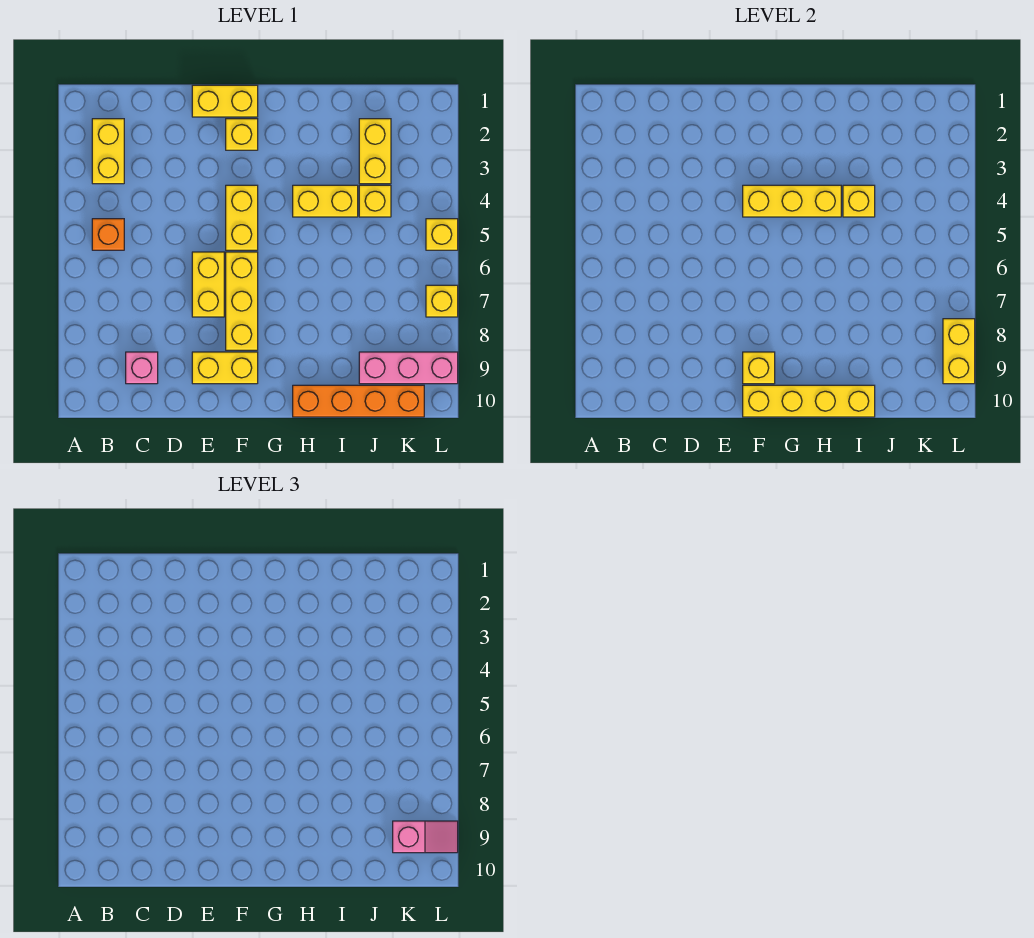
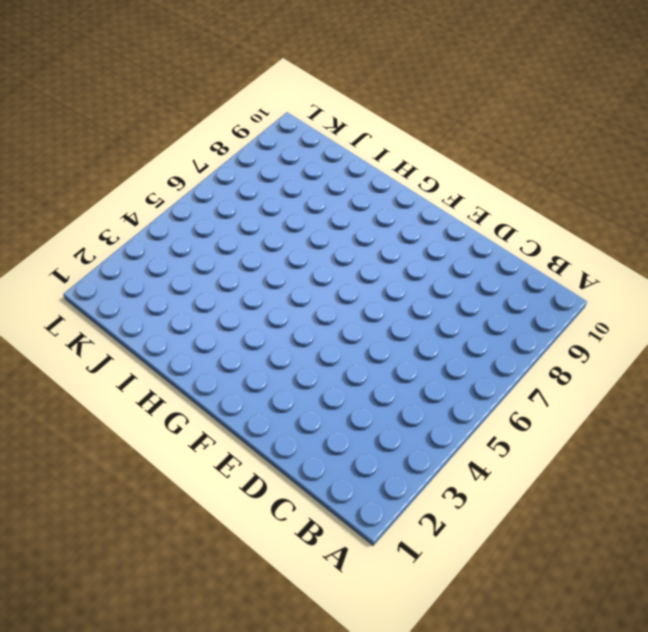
none -> yellow 1x2 brick [92,119,124,184]
none -> orange 1x1 brick [92,219,124,250]
none -> pink 1x1 brick [126,352,158,384]

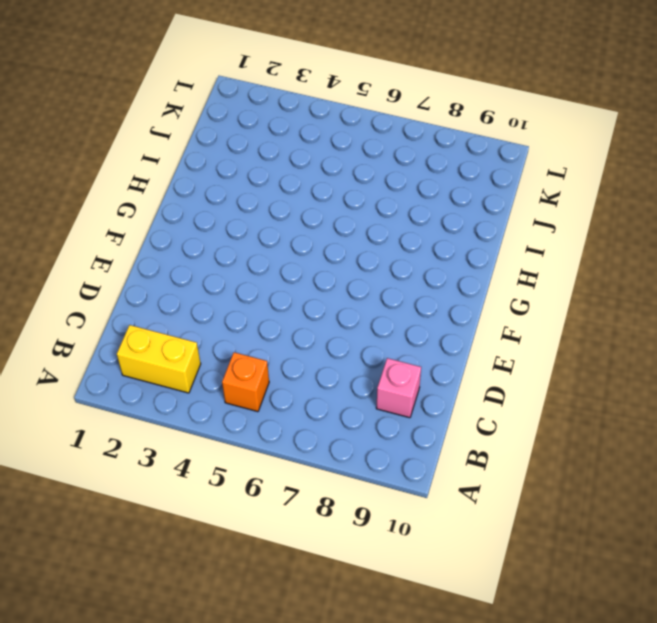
none -> yellow 1x2 brick [192,85,258,117]
none -> yellow 1x2 brick [192,252,224,317]
none -> yellow 1x2 brick [192,352,258,384]

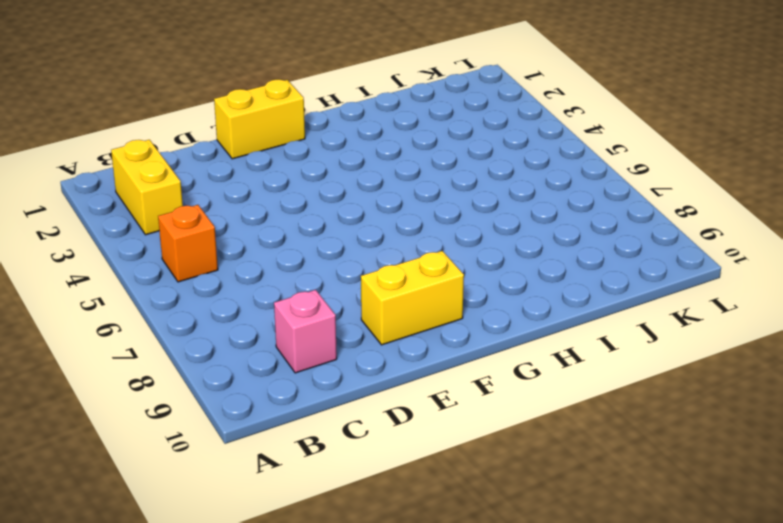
none -> yellow 1x2 brick [192,252,224,317]
none -> yellow 1x1 brick [226,119,258,150]
none -> yellow 1x2 brick [226,185,258,250]

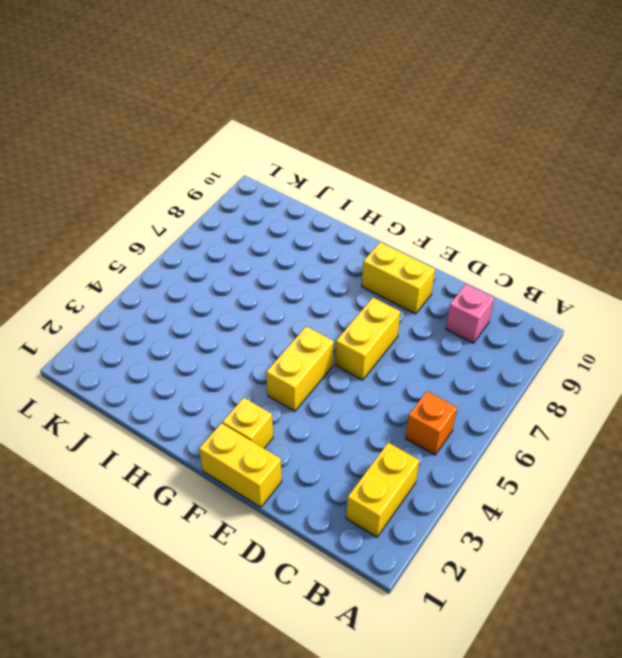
none -> yellow 1x3 brick [226,252,258,350]
none -> yellow 1x2 brick [293,185,358,217]
none -> orange 1x4 brick [293,385,424,417]

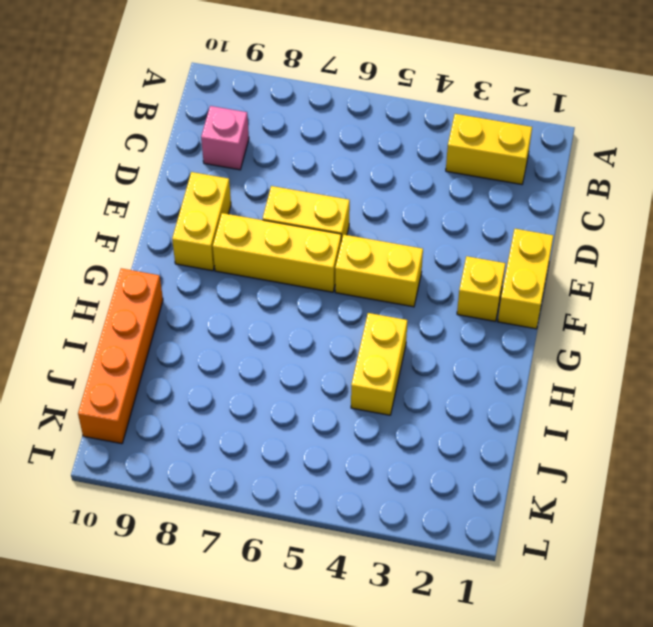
none -> orange 1x1 brick [92,219,124,250]
none -> yellow 1x2 brick [359,119,391,184]
none -> yellow 1x1 brick [359,185,391,217]

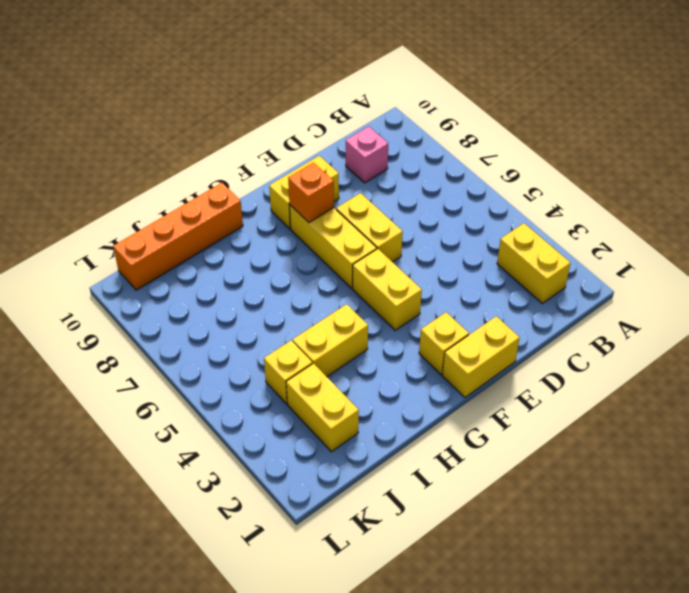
orange 1x1 brick [288,163,334,223] -> orange 1x1 brick moved to [92,219,124,250]
none -> pink 1x3 brick [359,352,458,384]
none -> yellow 1x1 brick [426,219,458,250]
none -> yellow 1x1 brick [426,285,458,317]

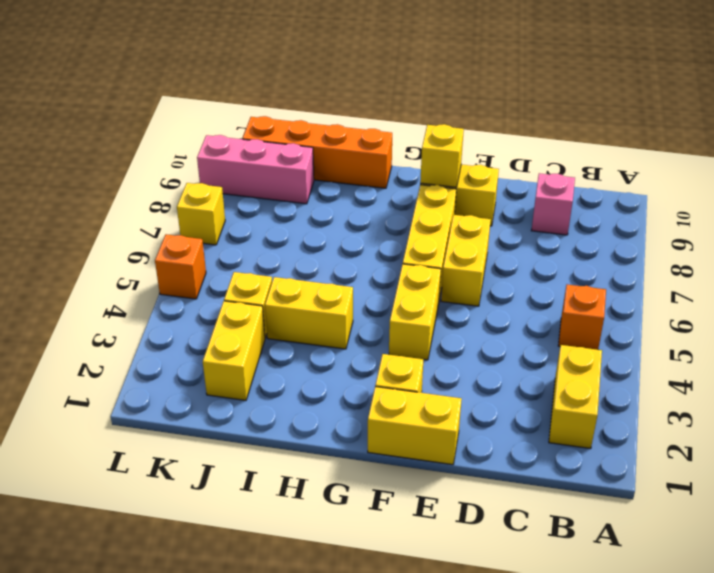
orange 1x1 brick [155,234,206,299] -> yellow 1x1 brick [426,219,458,250]
none -> yellow 1x3 brick [743,185,841,217]
none -> yellow 1x4 brick [743,385,875,417]
none -> yellow 1x1 brick [843,185,875,217]

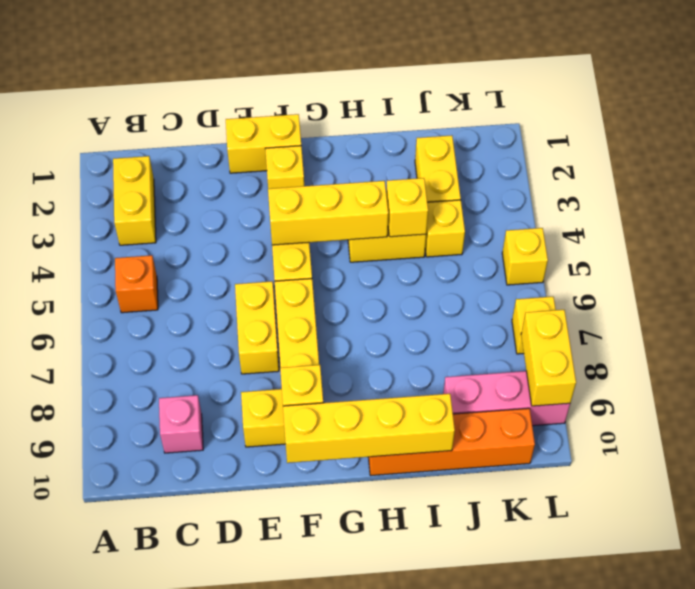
none -> pink 1x2 slope [393,821,458,853]

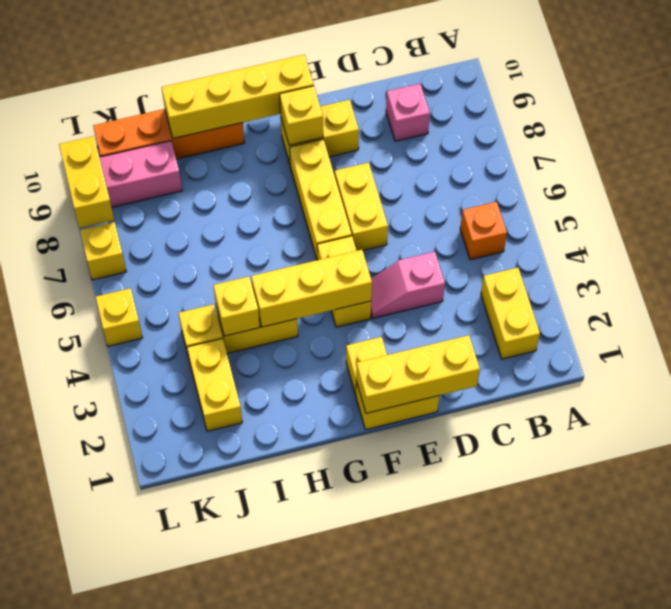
yellow 1x3 brick [356,335,480,413] -> none
pink 1x2 slope [371,252,445,318] -> pink 1x2 slope moved to [393,821,458,853]

